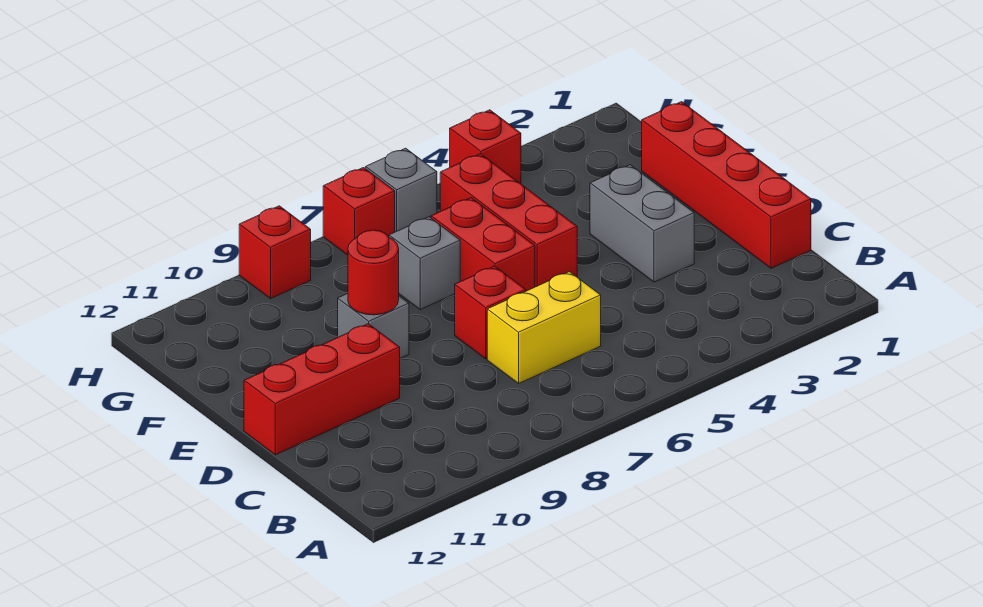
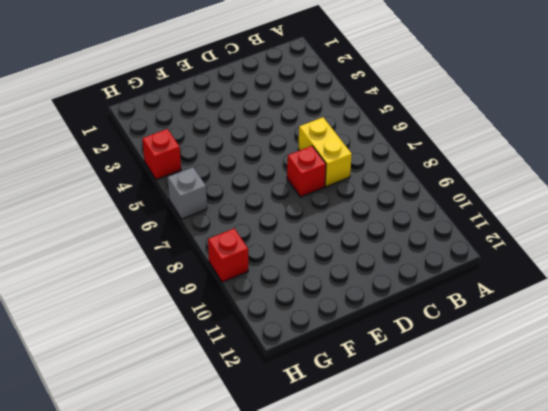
none -> red 1x4 brick [642,102,811,268]
none -> grey 1x2 brick [590,165,694,282]
none -> red 1x3 brick [244,324,400,455]

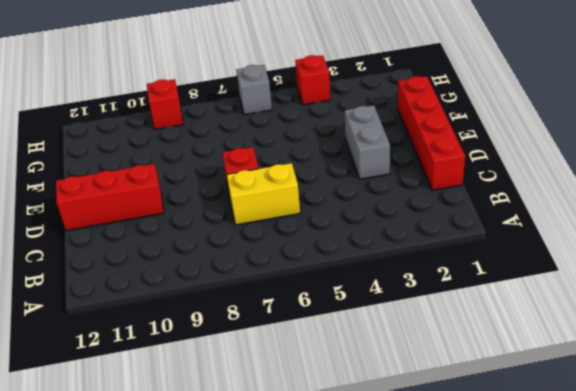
none -> red 1x3 brick [440,154,577,287]
none -> red 1x2 brick [431,198,535,291]
none -> grey 1x1 brick [338,293,409,358]

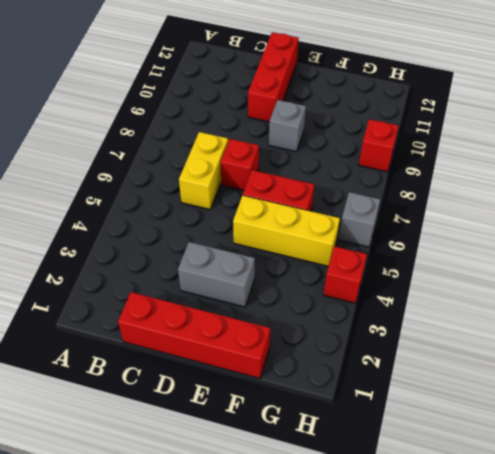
yellow 1x3 brick [233,196,340,266] -> red 1x3 brick [440,154,577,287]
none -> grey 1x1 brick [389,217,460,310]
none -> red 1x1 brick [323,168,395,255]
none -> red 1x1 round brick [348,230,399,315]

